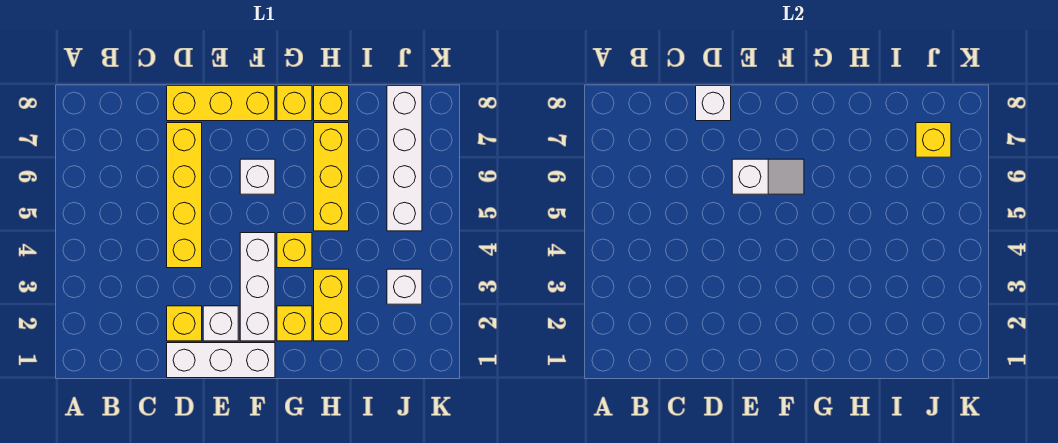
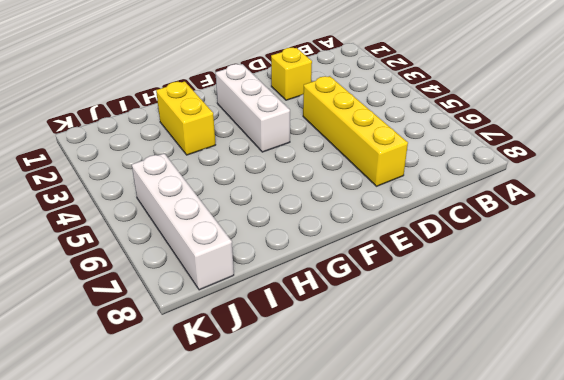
none -> white 1x3 brick [167,343,275,378]
none -> yellow 1x3 brick [167,86,275,121]
none -> white 1x1 brick [203,306,238,341]

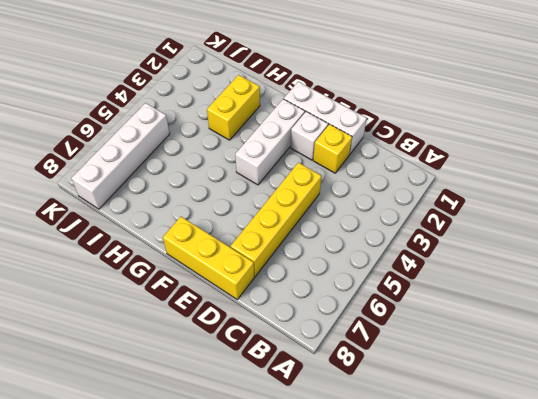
none -> white 1x1 brick [240,159,275,194]
none -> yellow 1x1 brick [277,306,312,341]
none -> yellow 1x1 brick [277,233,312,268]

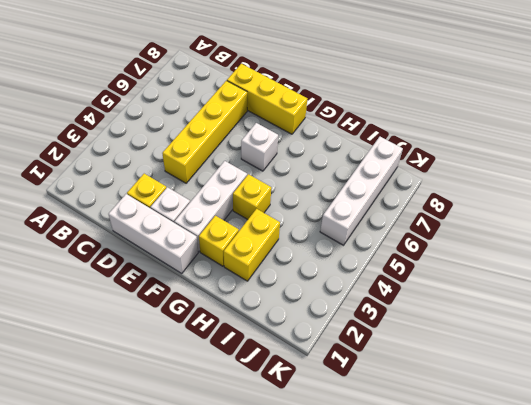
none -> yellow 1x1 brick [277,86,312,121]
none -> yellow 1x3 brick [314,123,349,231]
none -> yellow 1x1 brick [314,86,349,121]

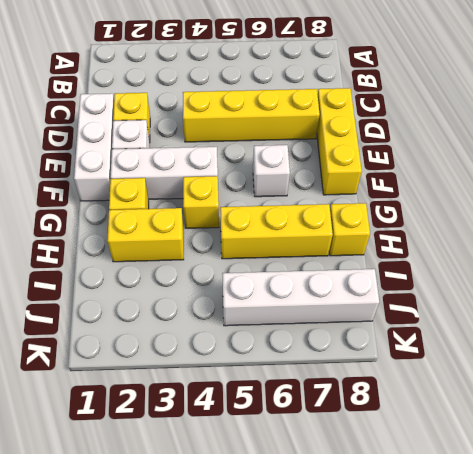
none -> yellow 1x1 brick [277,86,312,121]
none -> white 1x1 brick [387,269,422,304]
none -> white 1x1 brick [696,86,731,121]

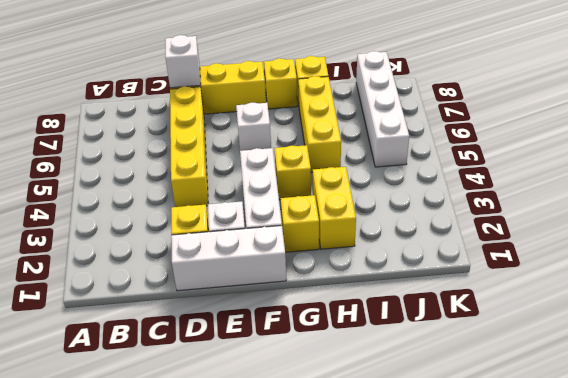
none -> white 1x1 brick [387,269,422,304]
none -> white 1x2 slope [732,159,804,194]
none -> yellow 1x1 brick [916,123,951,157]

